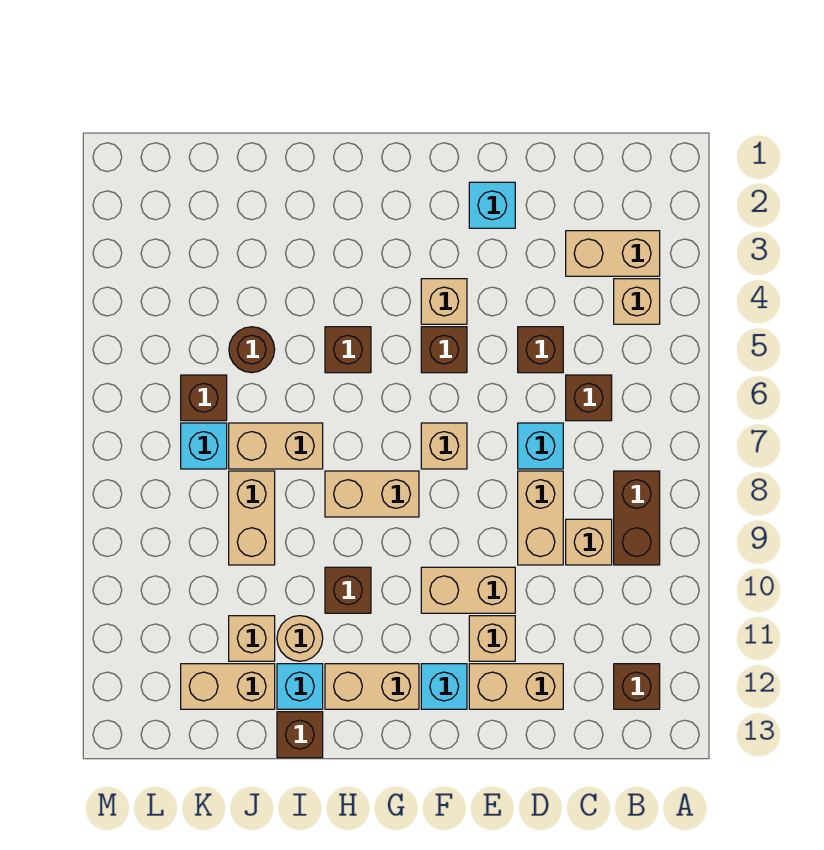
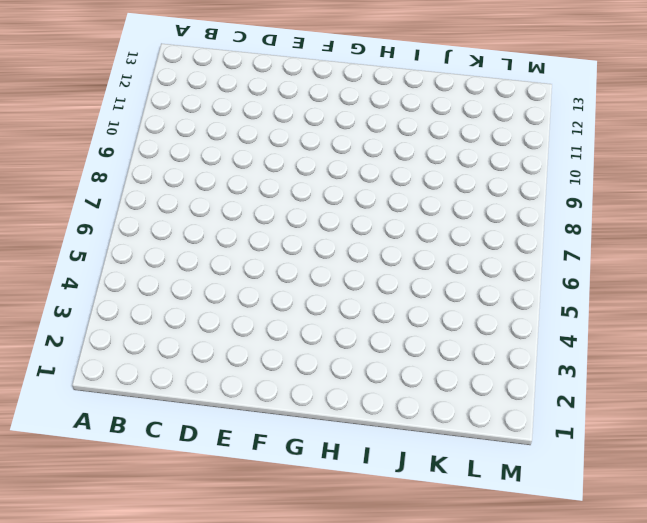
none -> tan 1x2 brick [566,231,660,276]
none -> tan 1x1 brick [614,279,660,324]
none -> brown 1x2 brick [614,471,660,565]
none -> brown 1x1 brick [614,664,660,709]

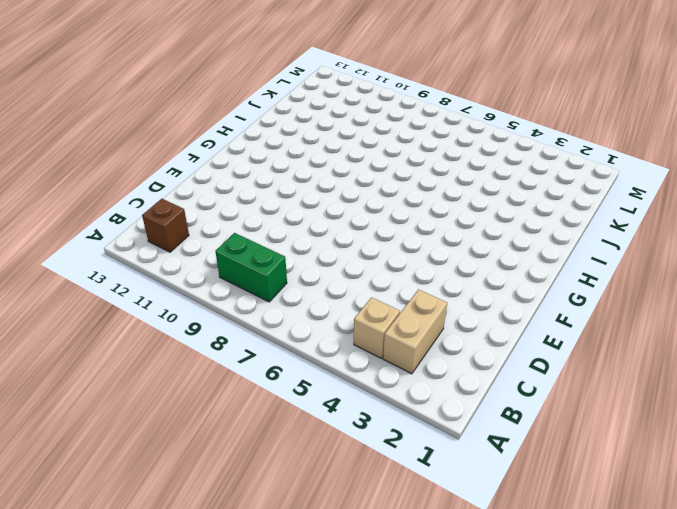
green 1x2 brick [215,233,287,302] -> brown 1x2 brick [614,471,660,565]
none -> brown 1x1 brick [566,375,612,421]
none -> tan 1x1 brick [566,519,612,565]
none -> brown 1x1 brick [518,327,563,373]
none -> cyan 1x1 brick [518,423,563,469]

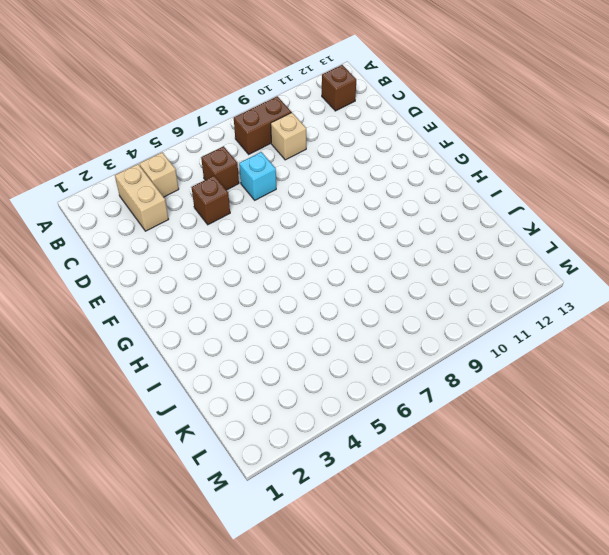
none -> tan 1x2 brick [518,471,563,565]
none -> tan 1x2 brick [469,664,563,709]
none -> cyan 1x1 brick [469,182,515,228]
none -> tan 1x2 brick [421,567,515,613]

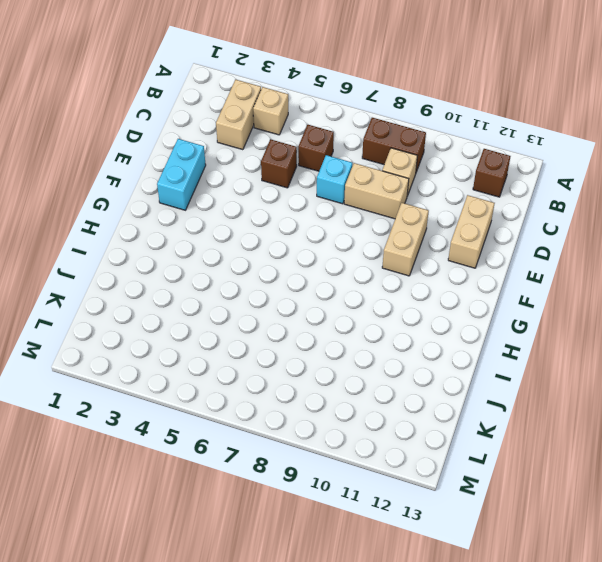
cyan 1x2 brick [157,139,206,210] -> cyan 1x1 brick [469,182,515,228]
none -> tan 1x1 brick [469,616,515,661]
none -> tan 1x1 brick [421,279,467,324]
none -> brown 1x1 brick [421,327,467,373]
none -> tan 1x1 brick [421,423,467,469]

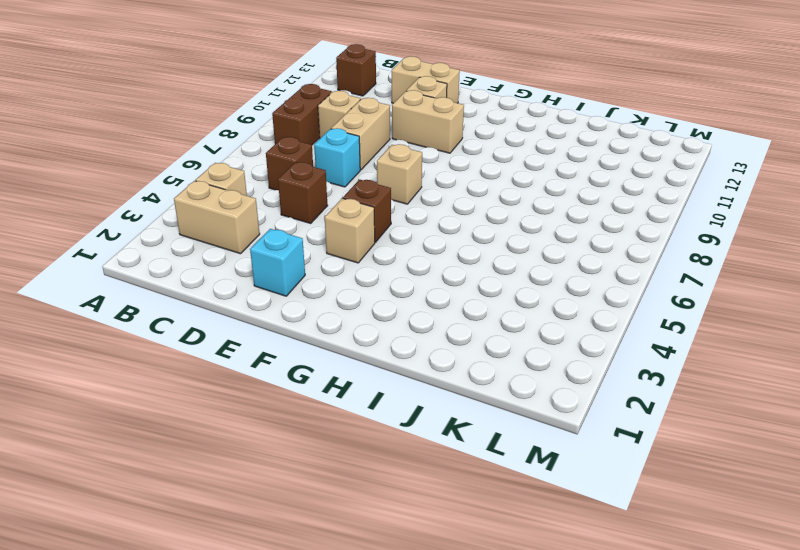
none -> cyan 1x1 brick [421,664,467,709]
none -> tan 1x2 brick [325,471,419,517]
none -> tan 1x2 brick [325,664,419,709]
none -> brown 1x1 brick [325,327,371,373]

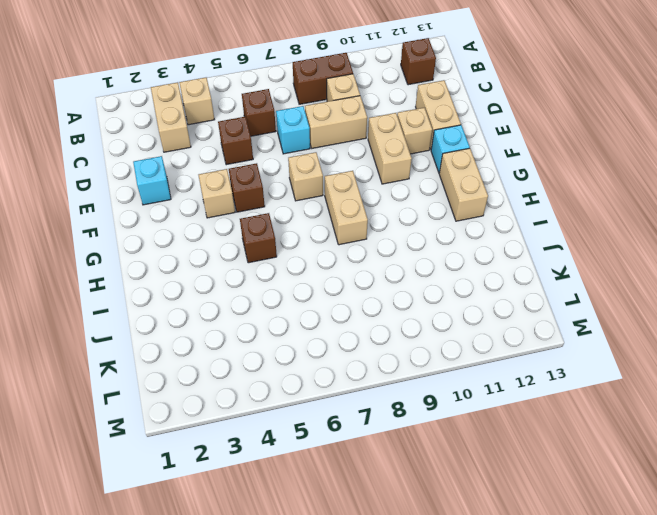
none -> brown 1x1 brick [325,567,371,613]
none -> tan 1x2 brick [229,423,323,469]
none -> tan 1x1 round brick [277,616,323,661]
none -> cyan 1x1 brick [277,664,323,709]

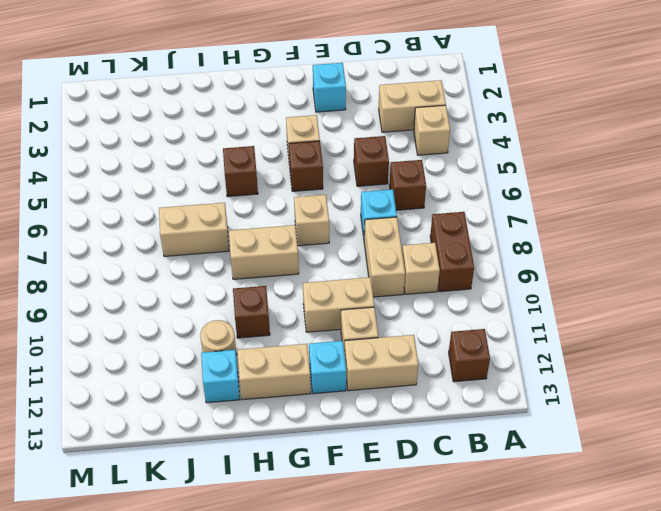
none -> brown 1x1 brick [277,712,323,758]
none -> brown 1x1 round brick [229,327,275,373]
none -> tan 1x2 brick [229,471,275,565]
none -> tan 1x1 brick [229,616,275,661]

